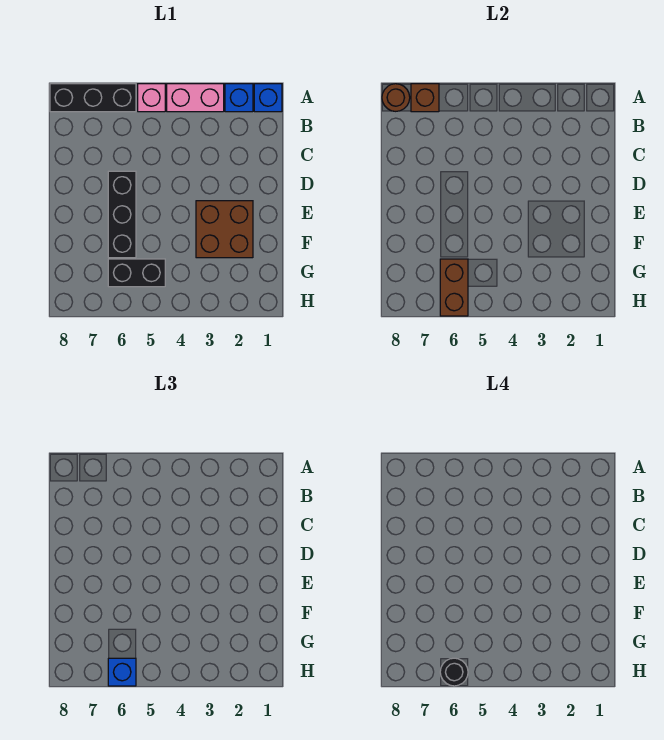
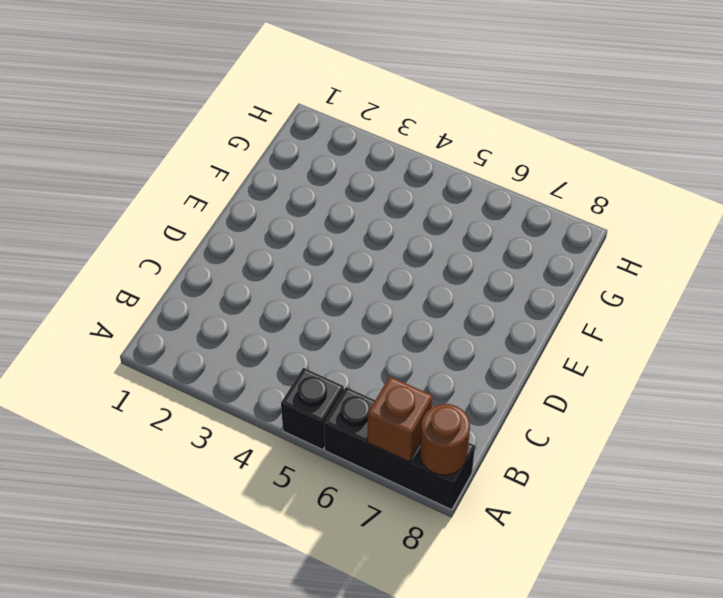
black 1x1 brick [281,368,344,449] -> pink 1x1 brick [138,84,165,112]
none -> blue 1x1 brick [254,84,282,112]
none -> blue 1x1 brick [225,84,253,112]
none -> pink 1x2 brick [167,84,224,112]

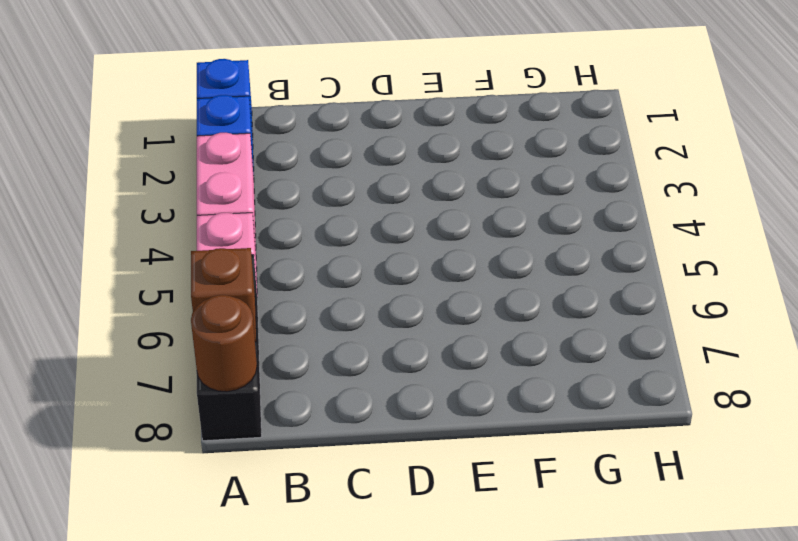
none -> black 1x3 brick [108,171,136,258]
none -> brown 2x2 brick [196,201,253,258]
none -> black 1x2 brick [108,259,165,287]

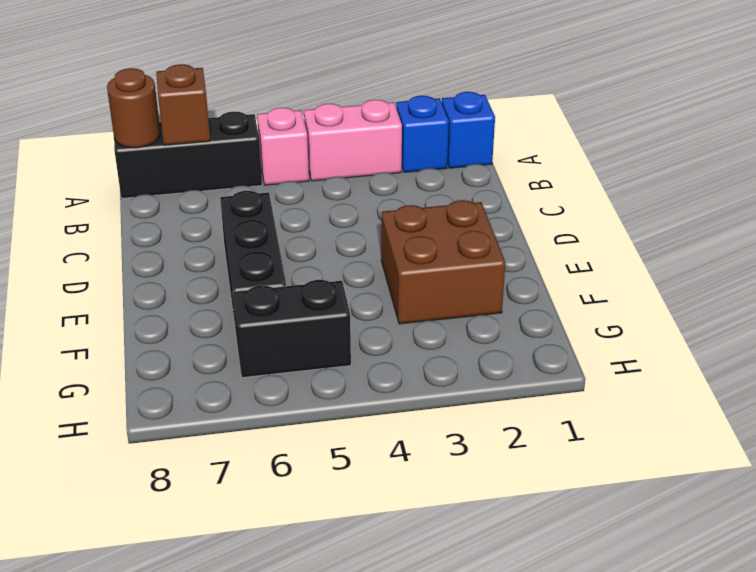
none -> brown 1x2 brick [440,259,468,316]
none -> blue 1x1 brick [108,658,136,686]
none -> black 1x1 round brick [440,658,468,686]

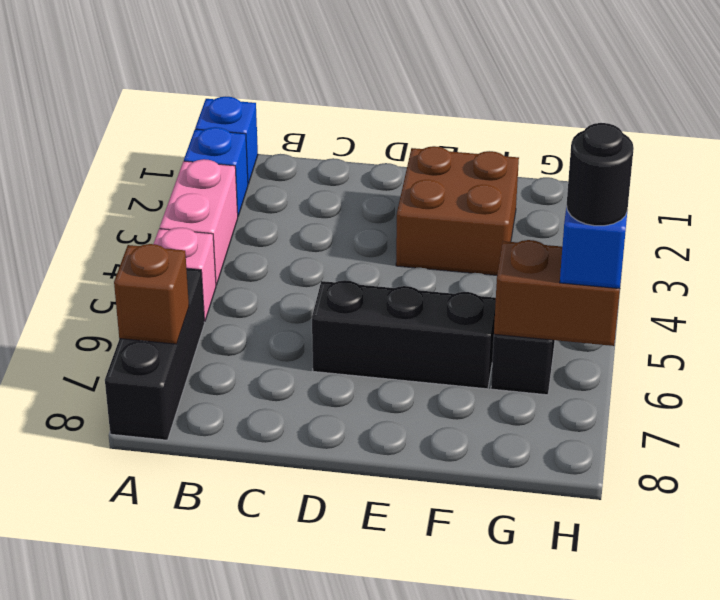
none -> brown 1x1 round brick [382,84,410,111]

